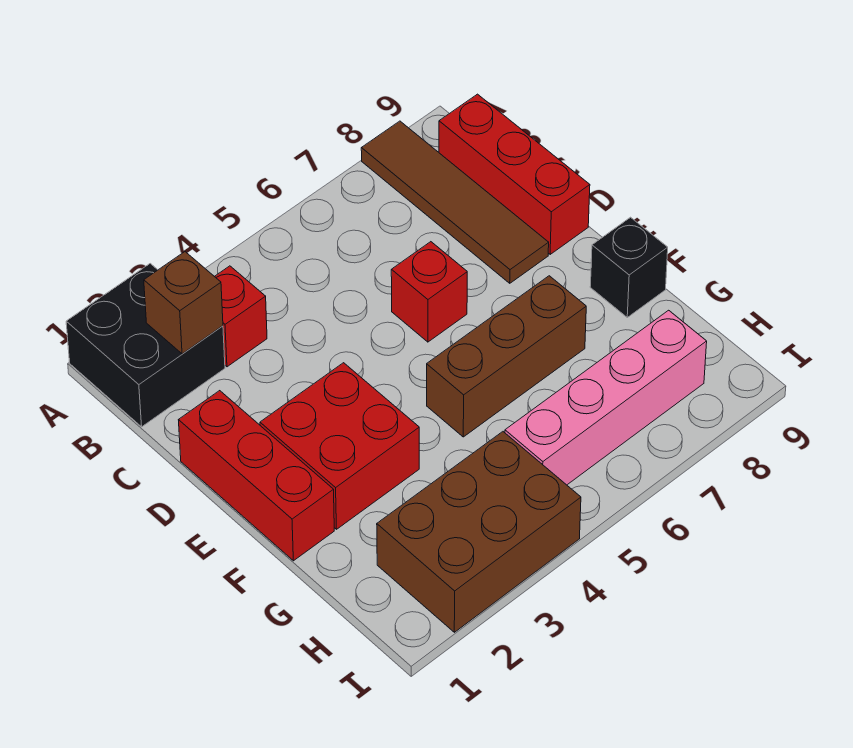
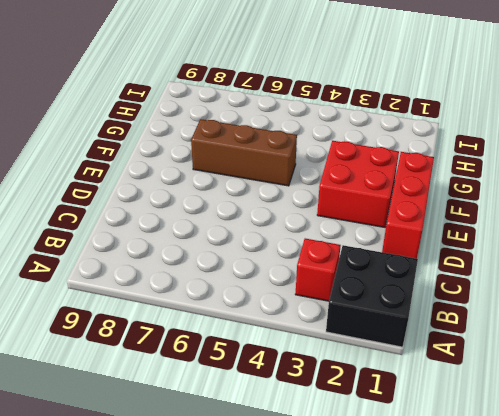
none -> brown 1x4 tile [361,121,549,283]
none -> red 1x3 brick [439,94,590,254]
none -> red 1x1 brick [391,242,467,342]

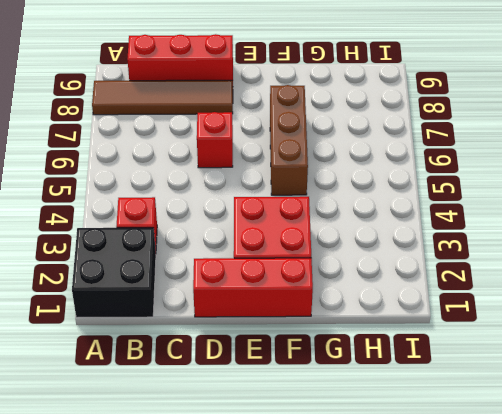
none -> black 1x1 brick [590,217,668,317]
none -> brown 2x3 brick [377,432,581,632]
none -> pink 1x4 brick [505,310,707,485]

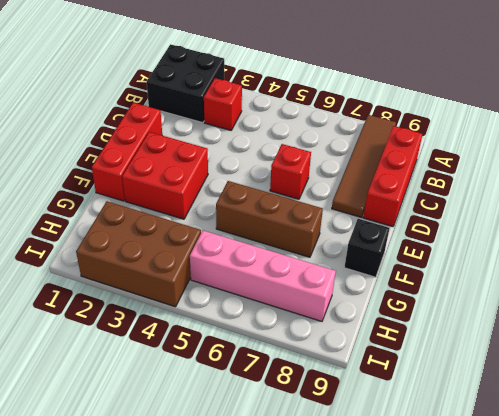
none -> brown 1x1 brick [144,252,223,354]

